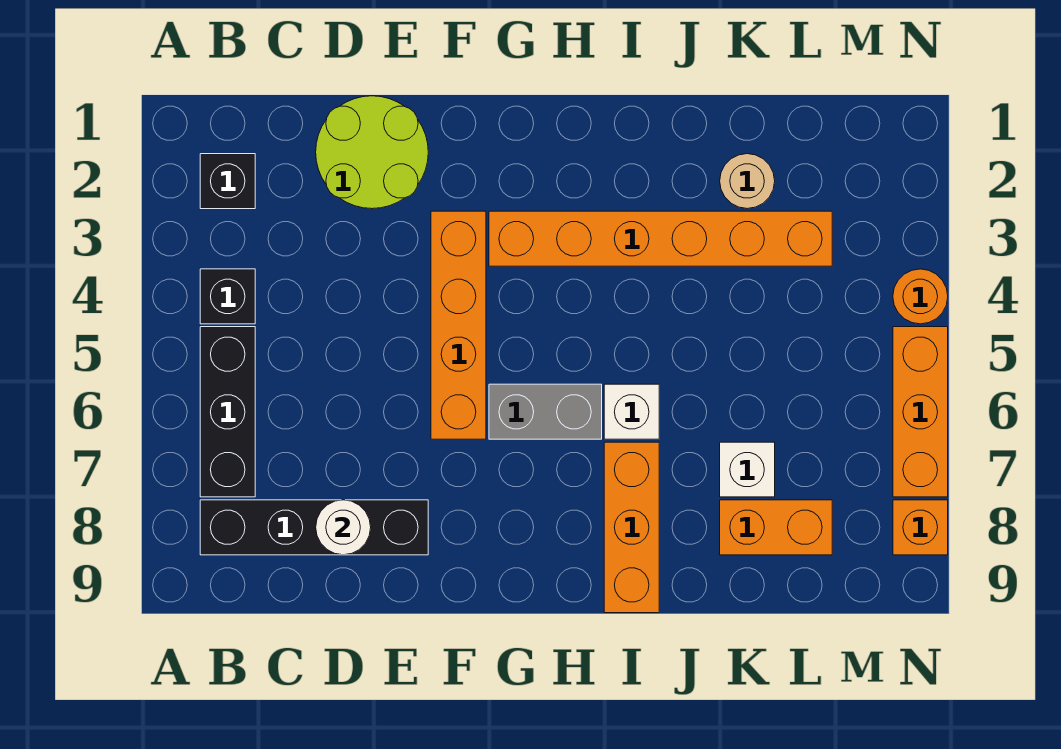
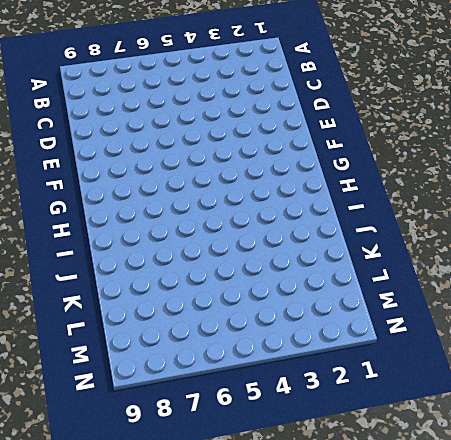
none -> black 1x1 brick [200,154,255,209]
none -> black 1x1 brick [200,269,255,324]
none -> black 1x3 brick [200,327,255,497]

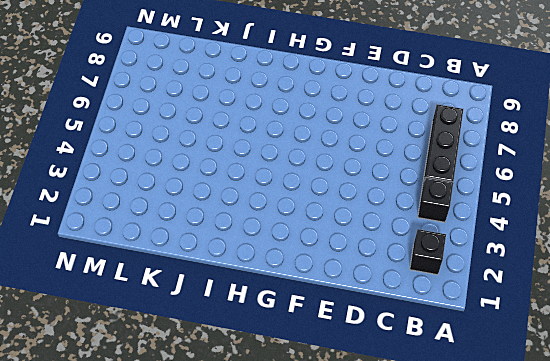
none -> black 1x4 brick [200,500,428,555]
none -> lime 2x2 round brick [316,96,428,209]
none -> orange 1x4 brick [431,211,486,439]

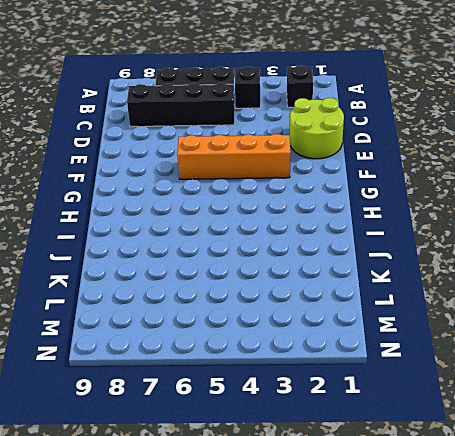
black 1x4 brick [127,83,234,127] -> black 1x4 brick turned to [200,500,428,555]
none -> orange 1x6 brick [489,211,832,266]
none -> grey 1x2 brick [489,384,602,439]
none -> white 1x1 brick [604,384,659,439]

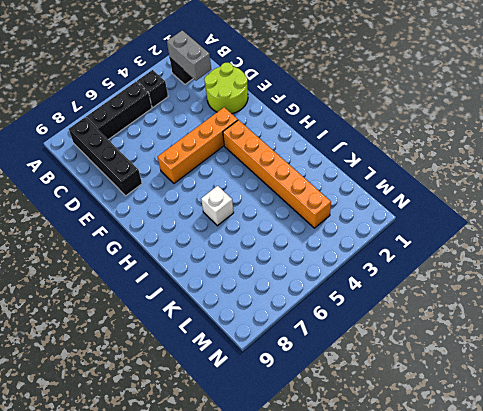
grey 1x2 brick [167,30,211,81] -> grey 1x2 brick moved to [489,384,602,439]
none -> orange 1x3 brick [604,442,659,613]
none -> tan 1x1 round brick [720,154,775,209]
none -> white 1x1 brick [720,442,775,497]

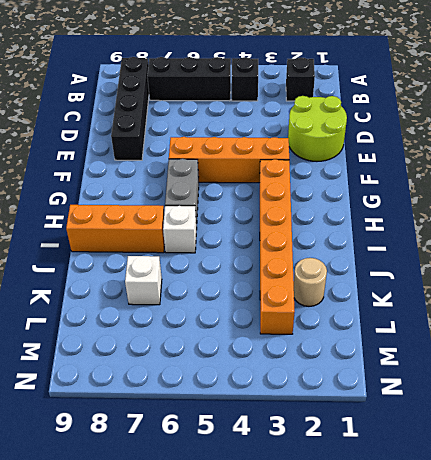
none -> orange 1x2 brick [720,500,832,555]
none -> orange 1x1 round brick [893,269,948,324]
none -> orange 1x3 brick [893,327,948,497]

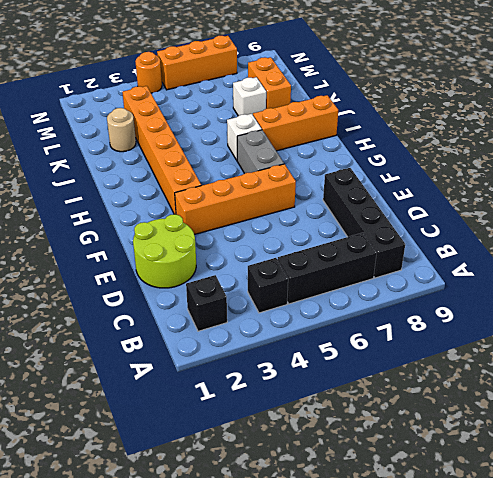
none -> orange 1x1 brick [893,500,948,555]
none -> white 1x1 round brick [316,500,371,555]

